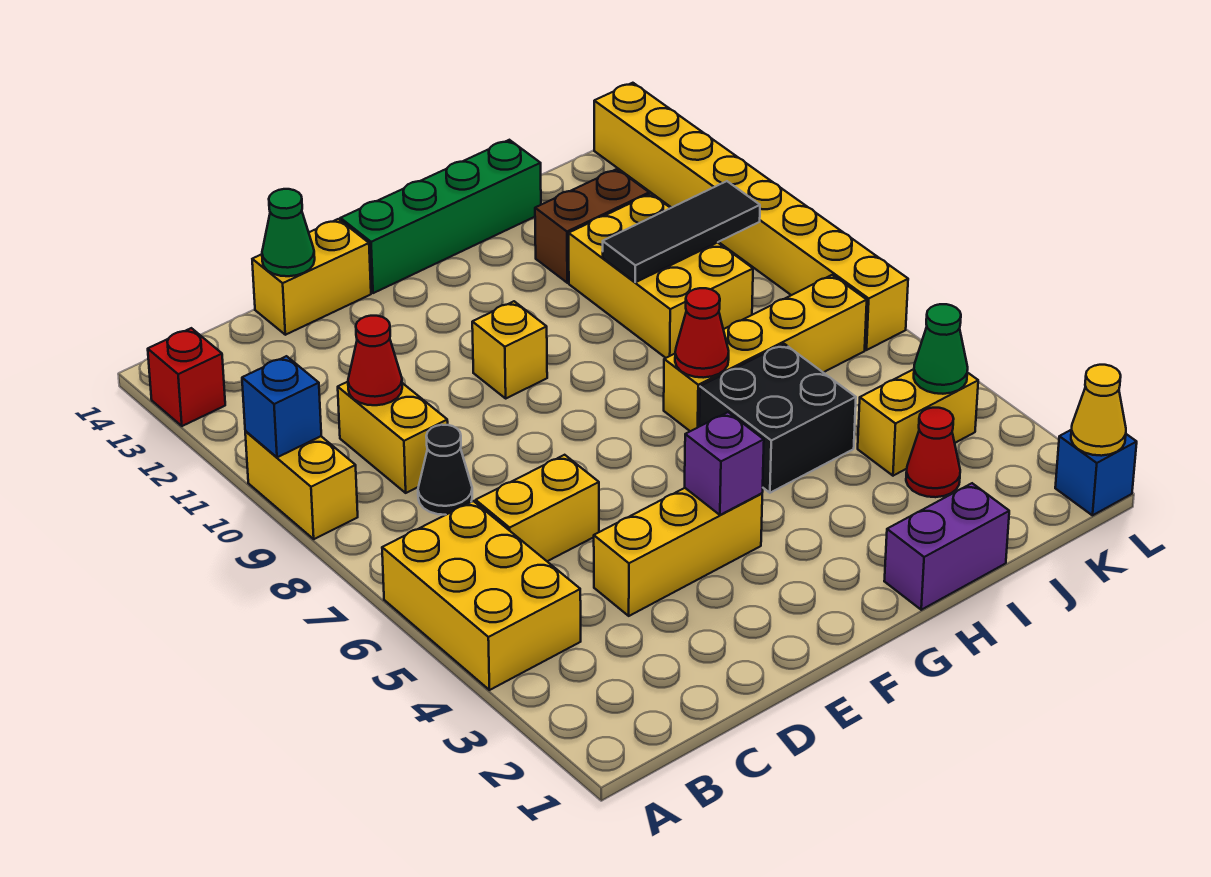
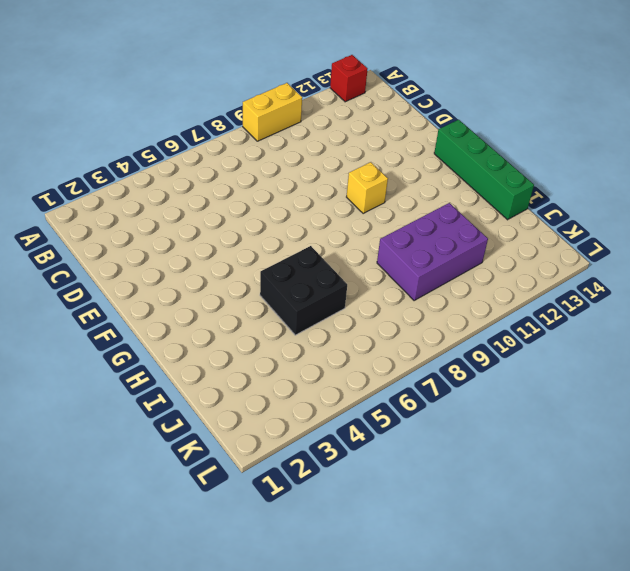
purple 2x3 brick [377,203,488,301] -> yellow 2x3 brick [569,194,753,358]
none -> yellow 2x3 brick [382,501,581,690]
none -> yellow 1x2 brick [476,455,599,561]
none -> black 1x1 cone [418,425,472,515]

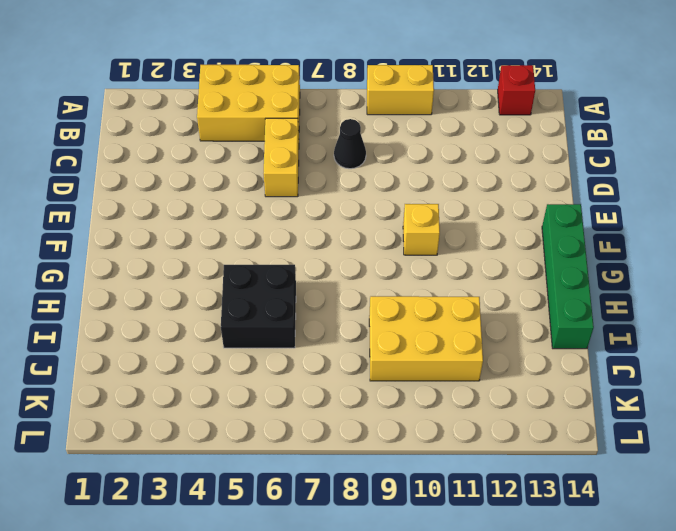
none -> yellow 1x2 brick [338,382,448,493]
none -> yellow 1x3 brick [594,488,762,616]
none -> yellow 1x2 brick [252,219,371,335]

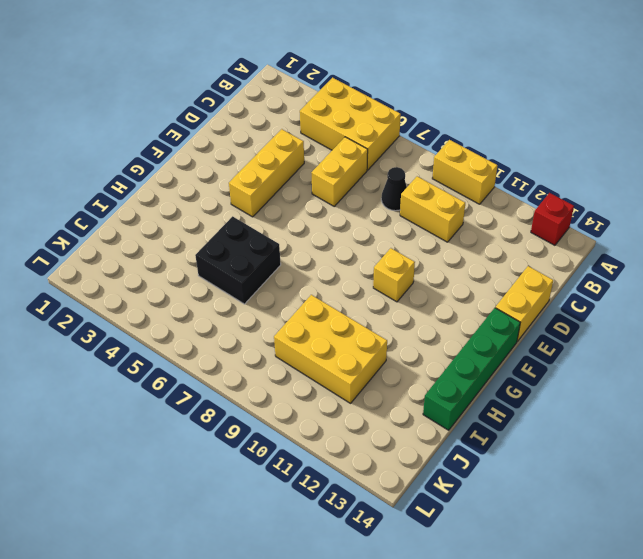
none -> purple 1x2 brick [884,483,1009,610]
none -> yellow 1x4 brick [664,275,867,431]
none -> brown 1x2 brick [535,169,649,283]

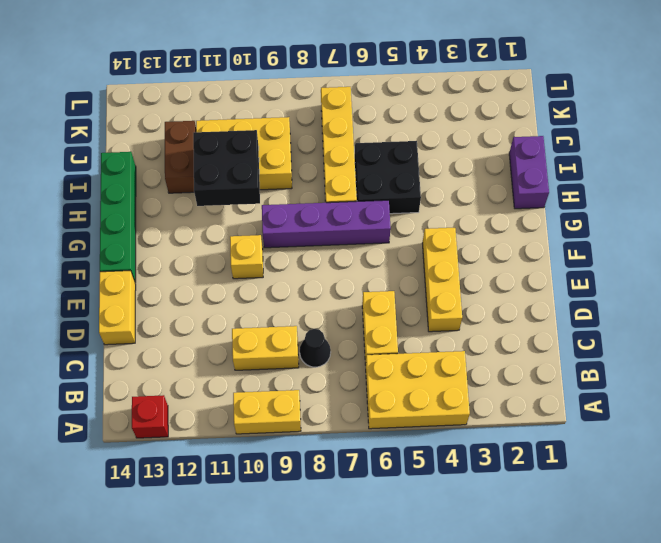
purple 1x4 brick [262,200,391,248] -> none
black 2x2 brick [193,130,260,206] -> black 1x3 tile [603,181,760,282]
none -> red 1x1 cone [906,408,960,497]
none -> yellow 1x2 brick [858,369,978,476]
none -> blue 1x1 brick [1055,430,1137,515]

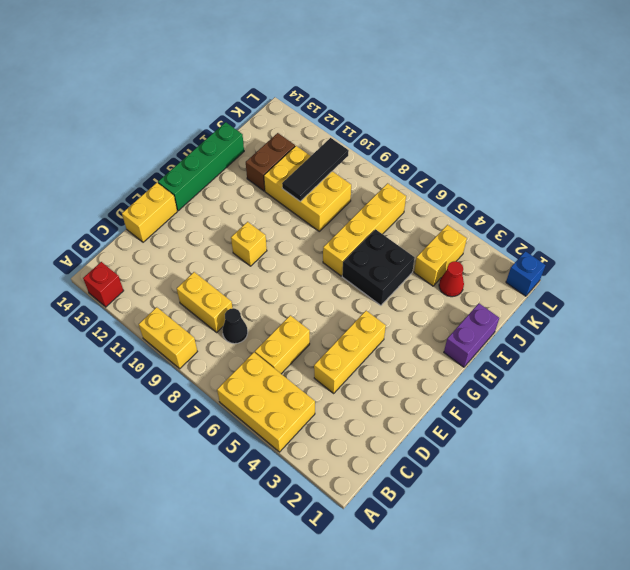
none -> yellow 1x8 brick [594,83,908,350]
none -> blue 1x1 brick [242,356,321,457]
none -> red 1x1 cone [348,316,402,405]

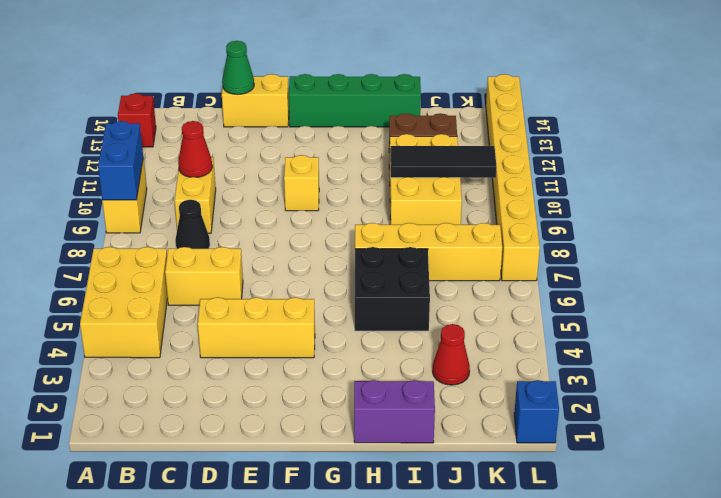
blue 1x2 brick [98,121,143,200] -> blue 1x1 brick [242,356,321,457]
none -> yellow 1x2 brick [858,369,978,476]
none -> purple 1x1 brick [685,412,764,515]
none -> red 1x1 cone [675,288,729,378]

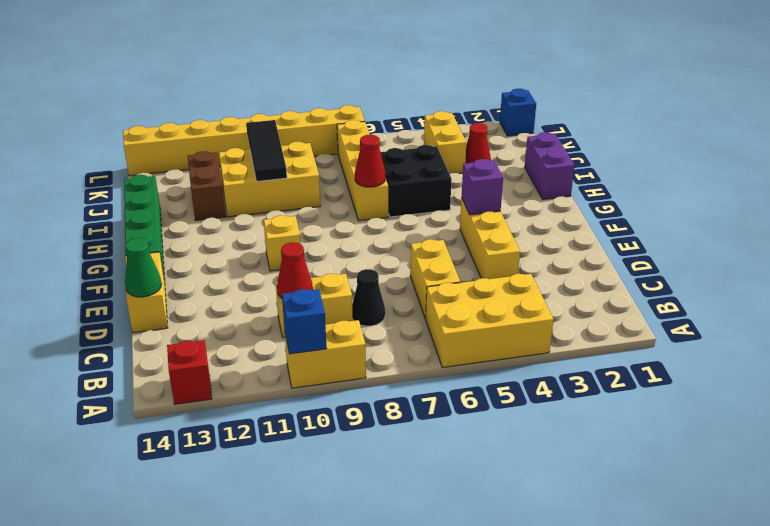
none -> green 1x1 cone [914,304,968,394]
none -> yellow 1x1 cone [1071,365,1126,456]

